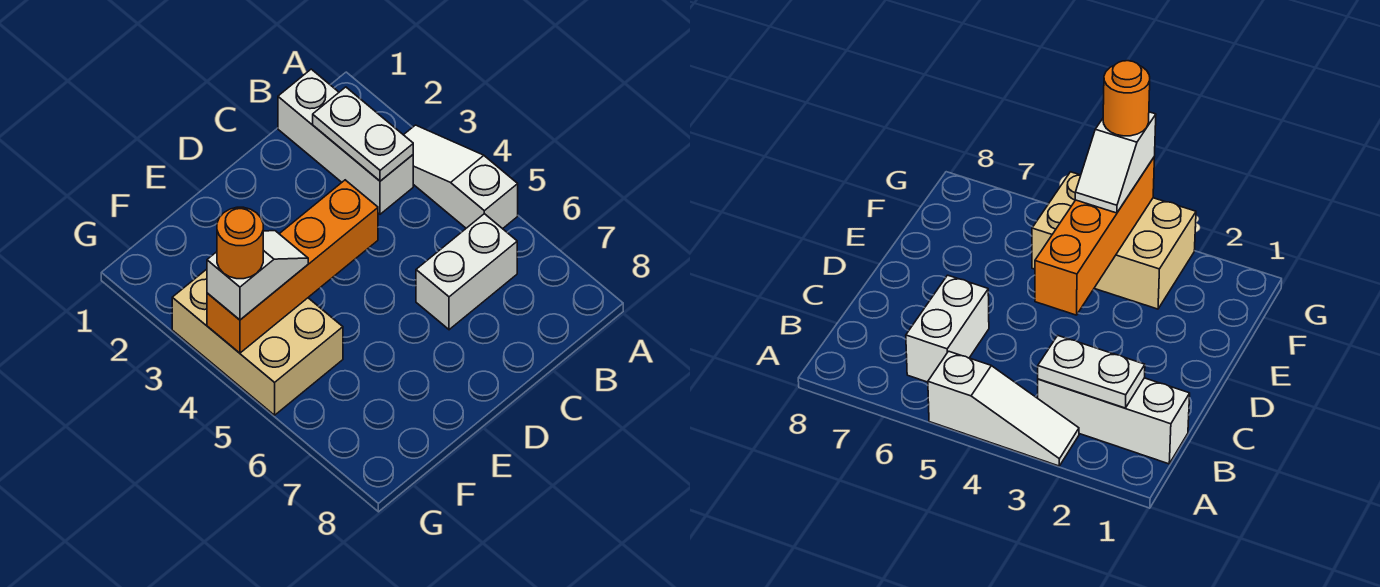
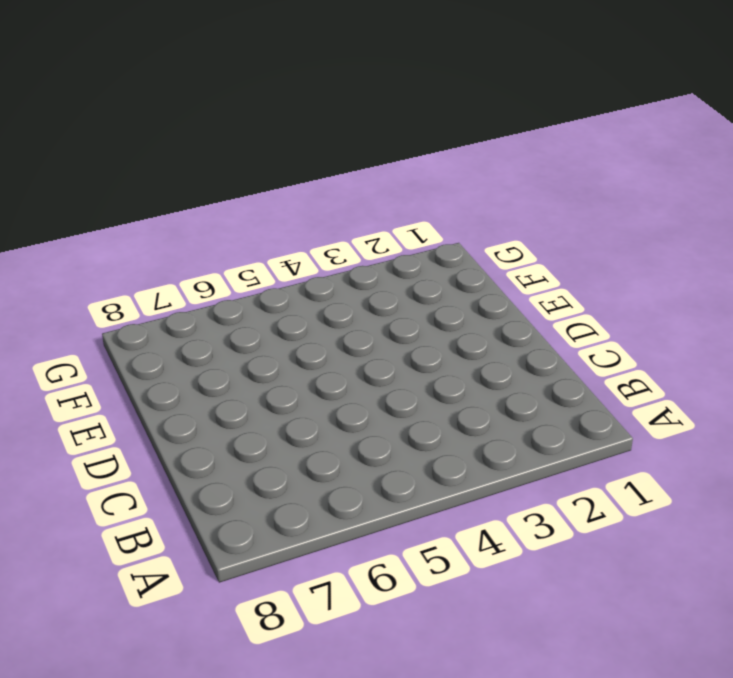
none -> white 1x3 slope [404,125,518,229]
none -> white 1x3 brick [278,69,413,214]

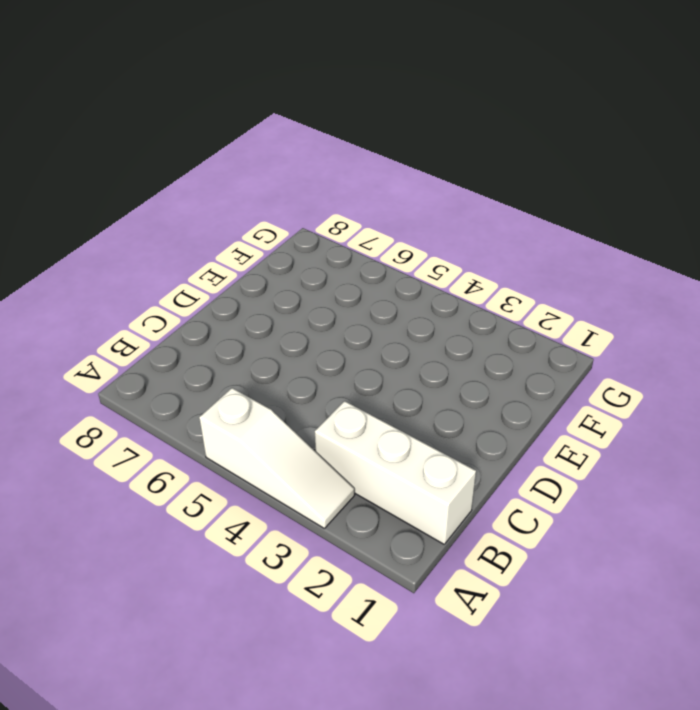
none -> white 1x2 brick [416,214,517,330]
none -> tan 2x3 brick [172,269,343,415]

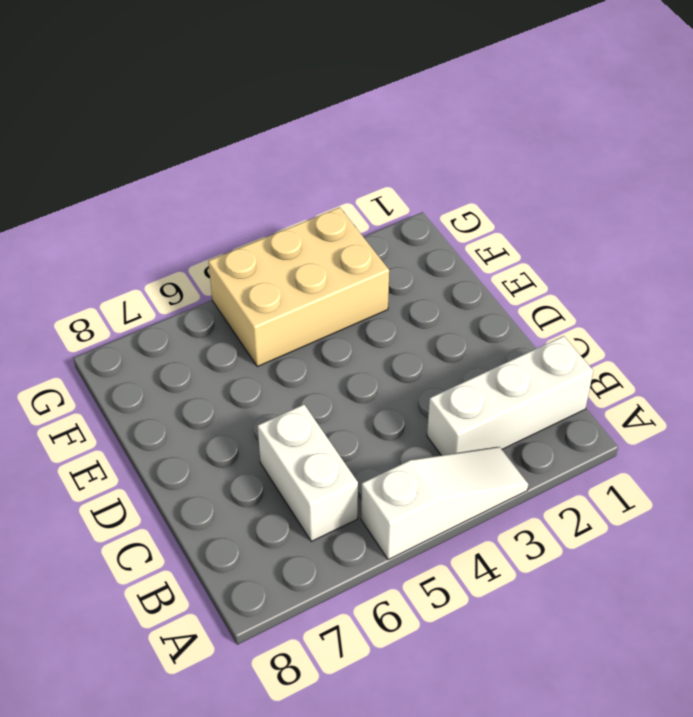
none -> white 1x2 plate [313,87,413,181]
none -> orange 1x4 brick [207,180,378,353]

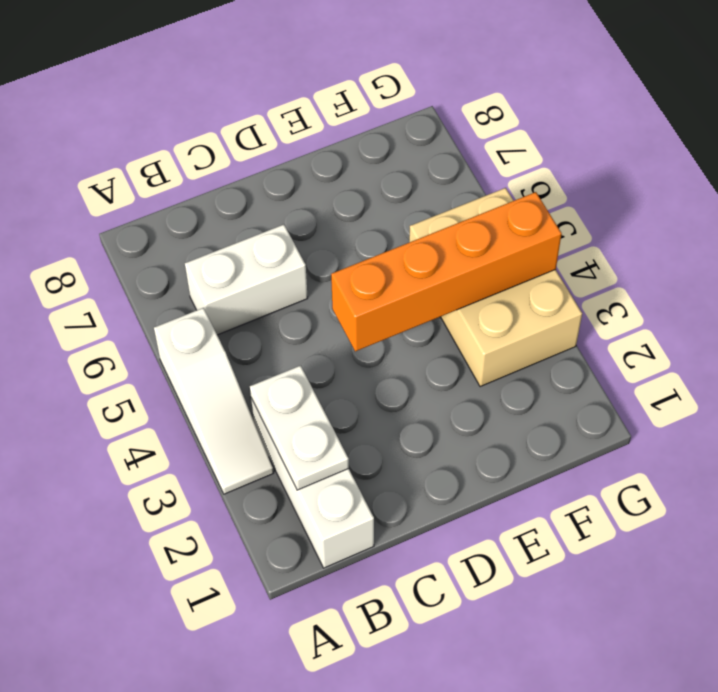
none -> white 1x2 slope [207,231,308,320]
none -> orange 1x1 round brick [217,207,263,279]

